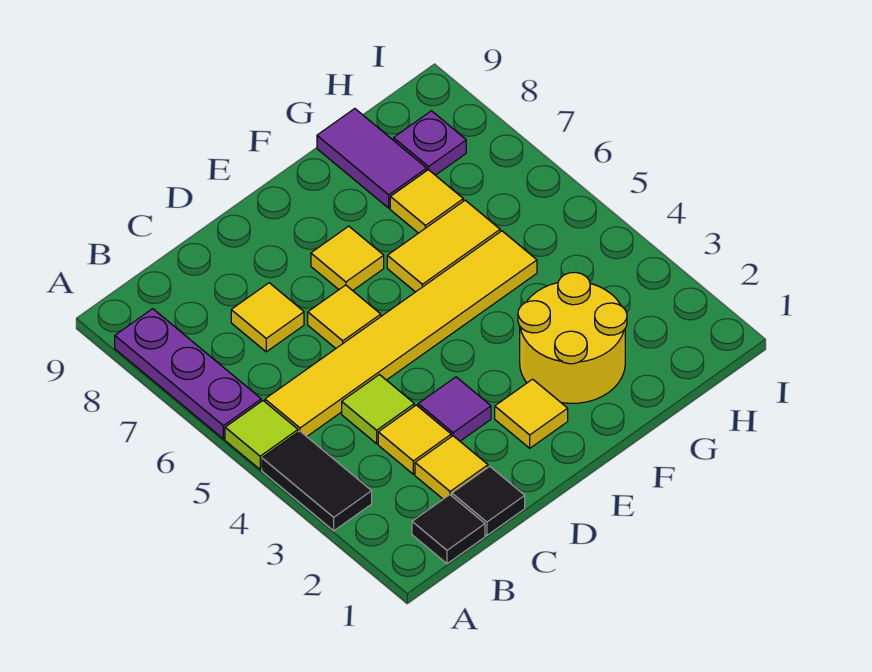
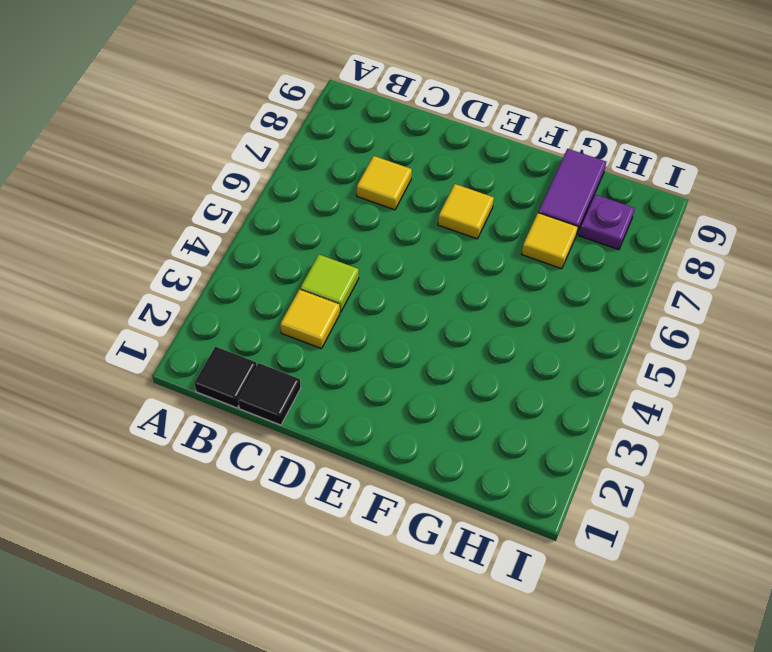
none -> black 1x2 tile [262,431,372,531]
none -> lime 1x1 tile [225,401,298,469]
none -> purple 1x3 plate [115,309,261,439]

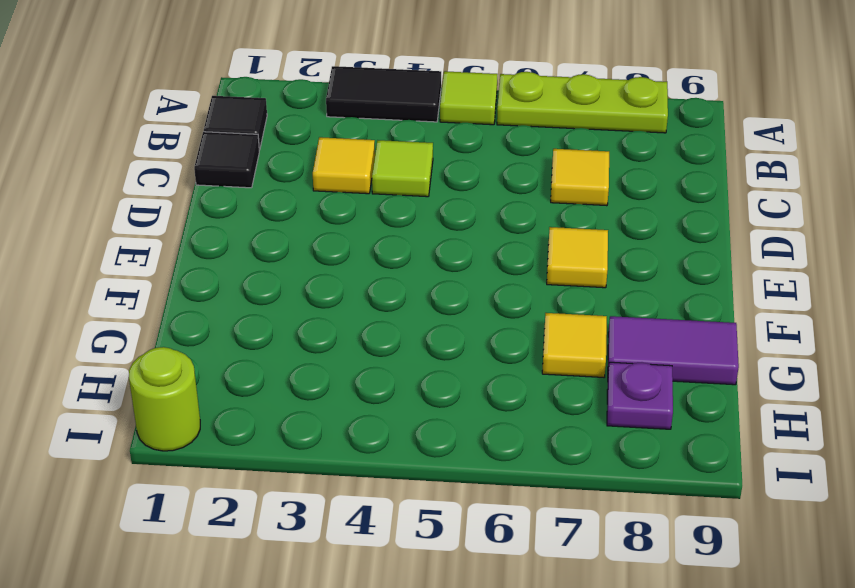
lime 1x3 plate [497,72,668,133] -> purple 1x3 plate [115,309,261,439]
lime 1x1 round brick [129,347,200,451] -> none
none -> yellow 1x6 tile [265,231,537,436]
none -> yellow 1x1 tile [415,436,488,499]
none -> purple 1x1 tile [418,377,491,441]

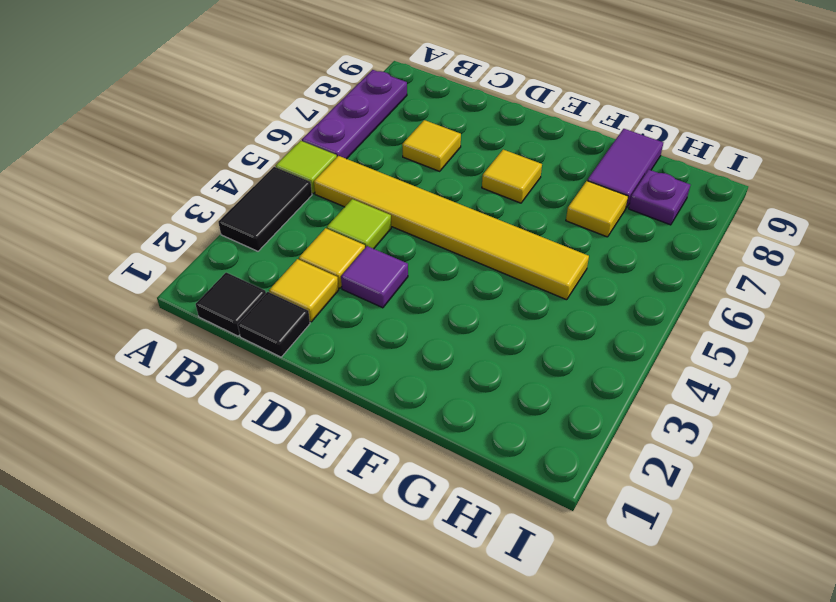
none -> yellow 1x1 tile [308,285,381,348]
none -> yellow 1x1 tile [495,379,568,448]
none -> yellow 2x2 round brick [518,272,627,403]

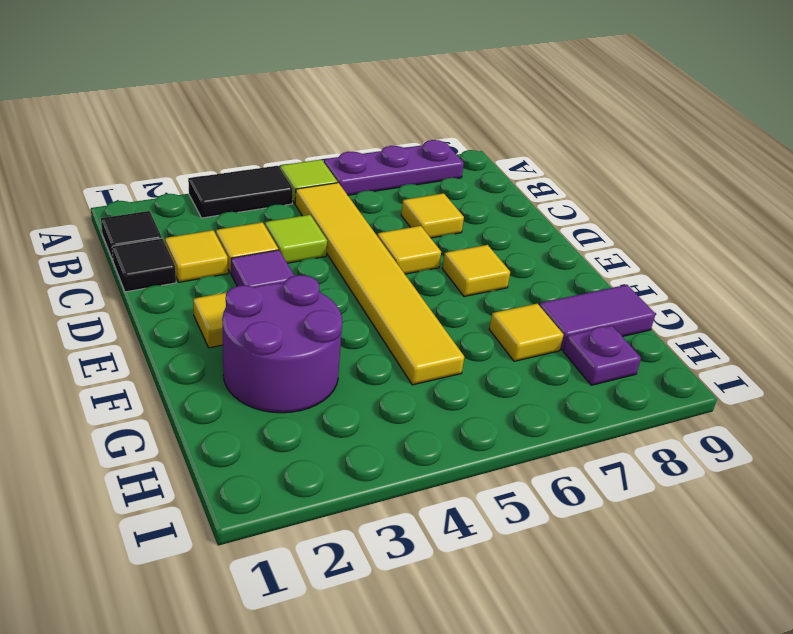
purple 2x2 round brick [222,275,342,413] -> yellow 2x2 round brick [518,272,627,403]
none -> yellow 1x2 tile [387,200,500,292]

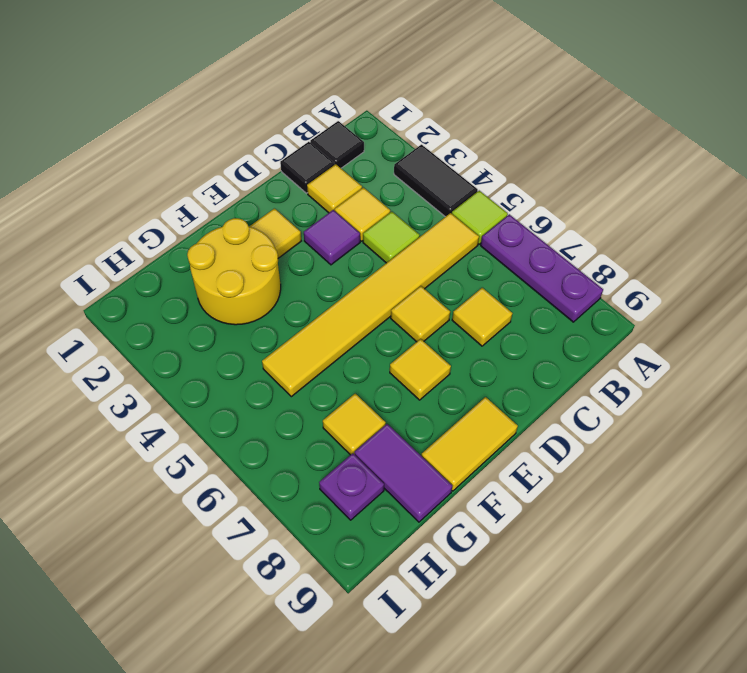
yellow 1x2 tile [421,397,518,491] -> yellow 1x2 tile moved to [387,200,500,292]

